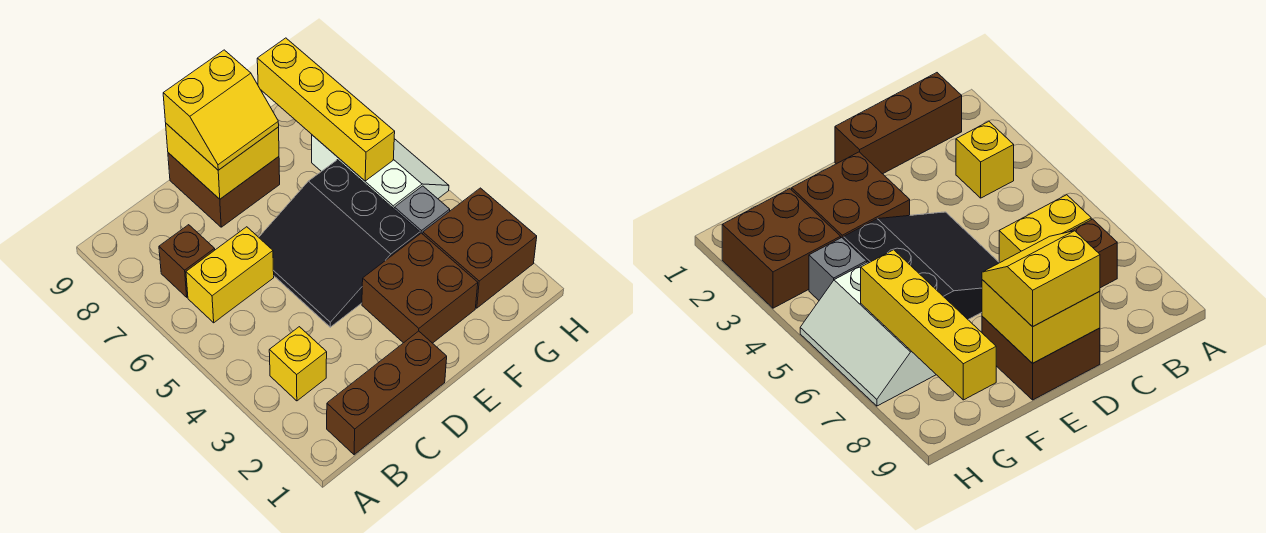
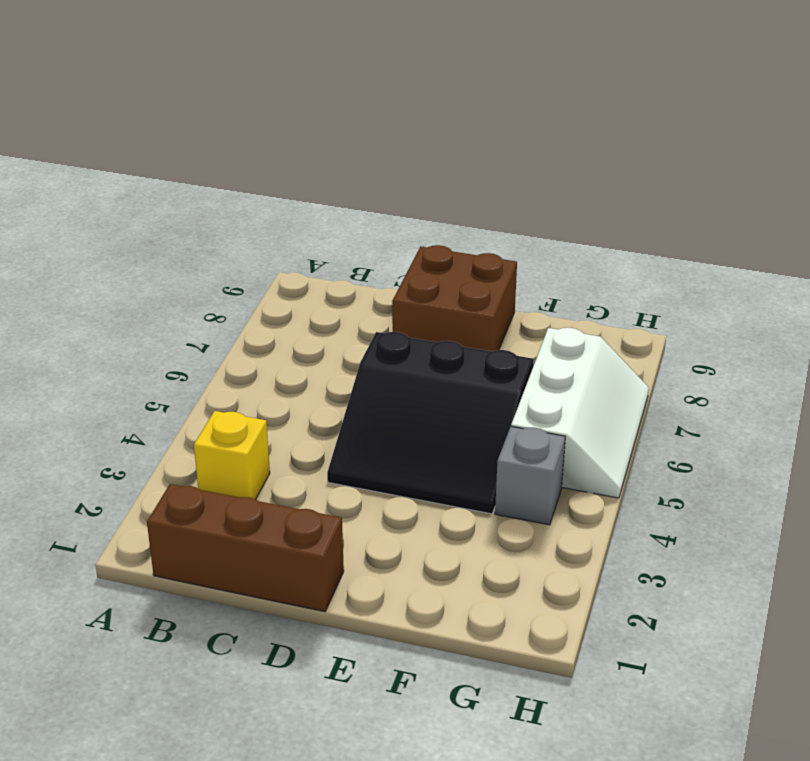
black 3x3 slope [327,332,534,514] -> black 3x3 slope turned to [259,160,420,327]
none -> yellow 1x2 brick [186,227,274,323]
none -> brown 1x1 brick [159,225,215,297]
none -> brown 2x2 brick [362,233,478,343]

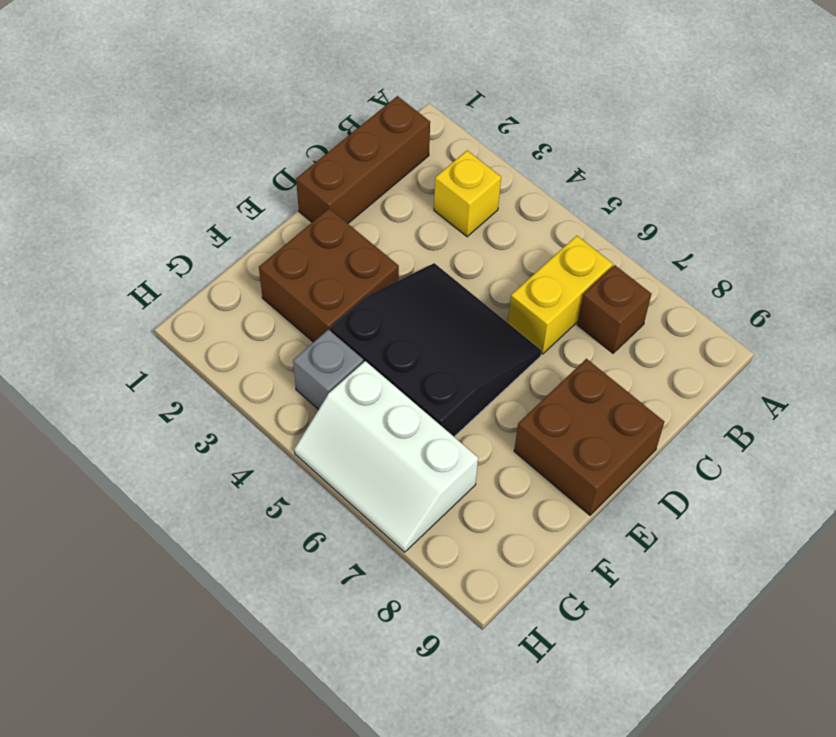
none -> brown 2x2 brick [423,188,537,308]
none -> yellow 2x2 brick [166,124,279,199]
none -> yellow 1x4 brick [257,38,395,181]

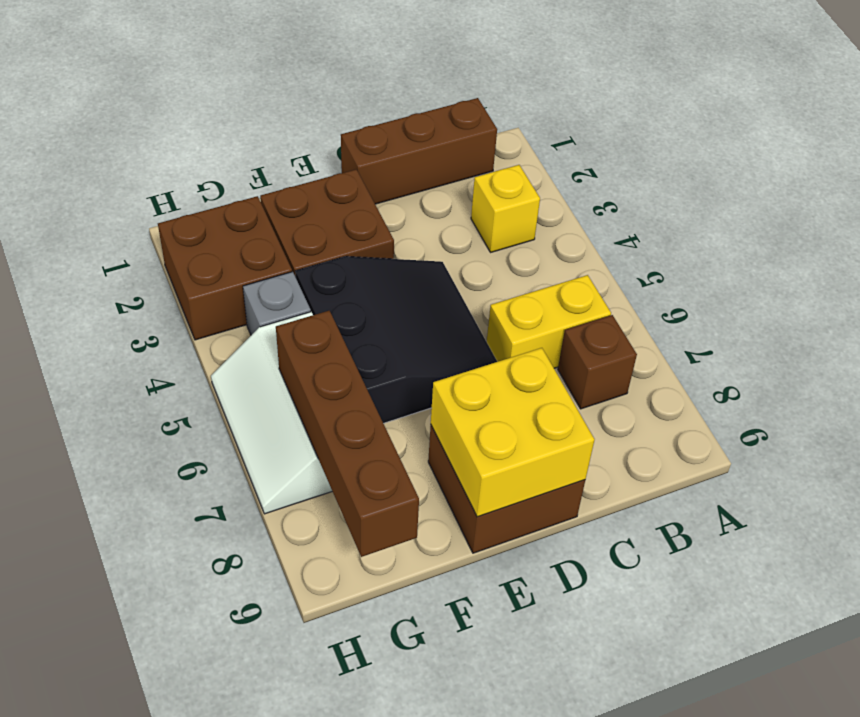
brown 1x4 brick [276,311,419,557] -> yellow 1x4 brick [257,38,395,181]
none -> yellow 2x2 slope [163,50,279,170]

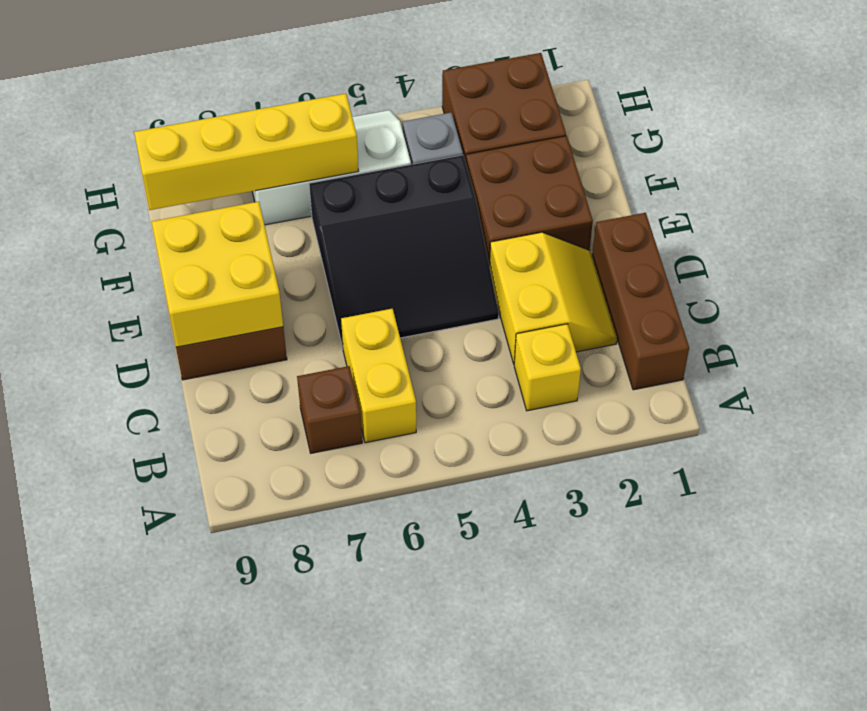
yellow 2x2 slope [490,232,617,364] -> yellow 2x2 slope moved to [163,50,279,170]

